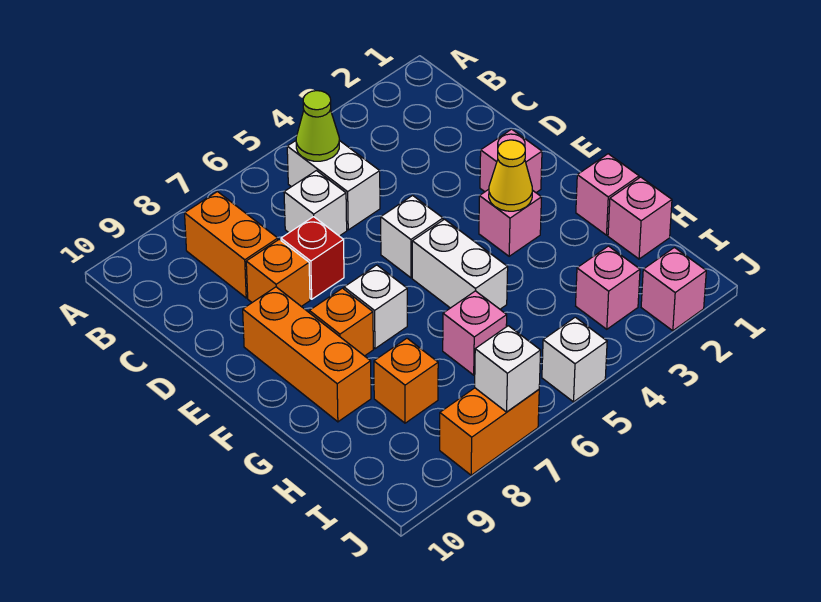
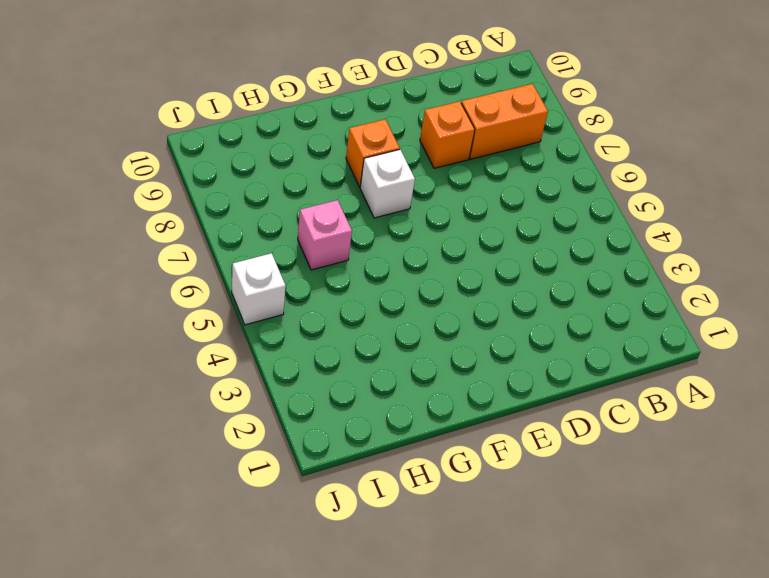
none -> white 1x2 brick [287,140,380,230]
none -> white 1x1 brick [284,171,347,236]
none -> red 1x1 brick [281,217,344,299]

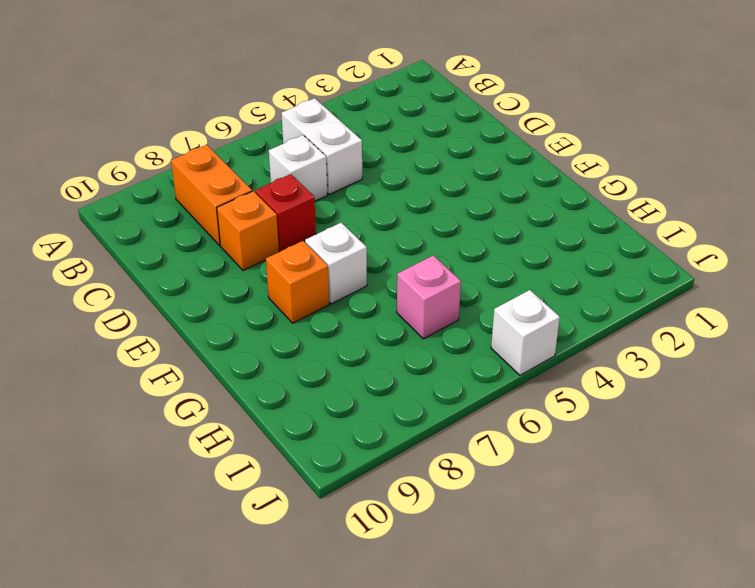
none -> pink 1x1 brick [480,129,542,192]
none -> white 1x1 brick [381,195,443,278]
none -> orange 1x3 brick [243,287,371,422]

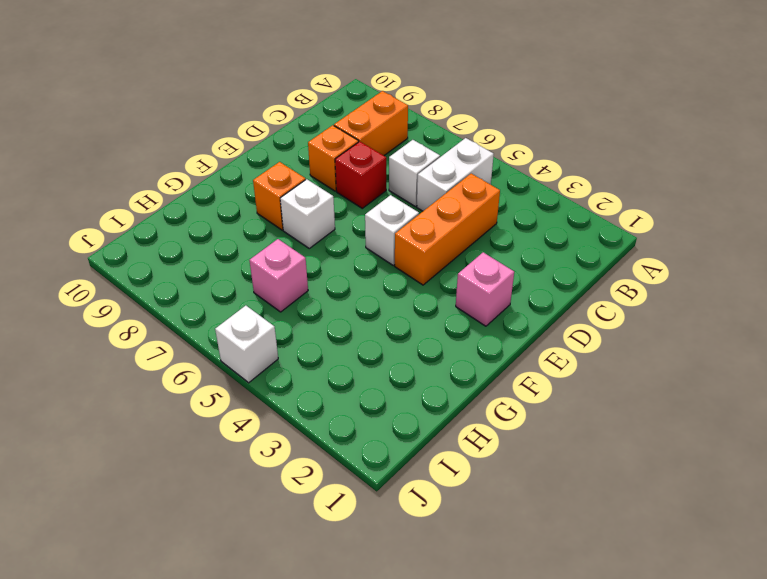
orange 1x3 brick [395,174,500,285] -> orange 1x3 brick moved to [243,287,371,422]
none -> pink 1x1 brick [479,189,541,256]
none -> white 1x2 brick [412,219,508,309]
none -> pink 1x1 brick [576,154,639,235]

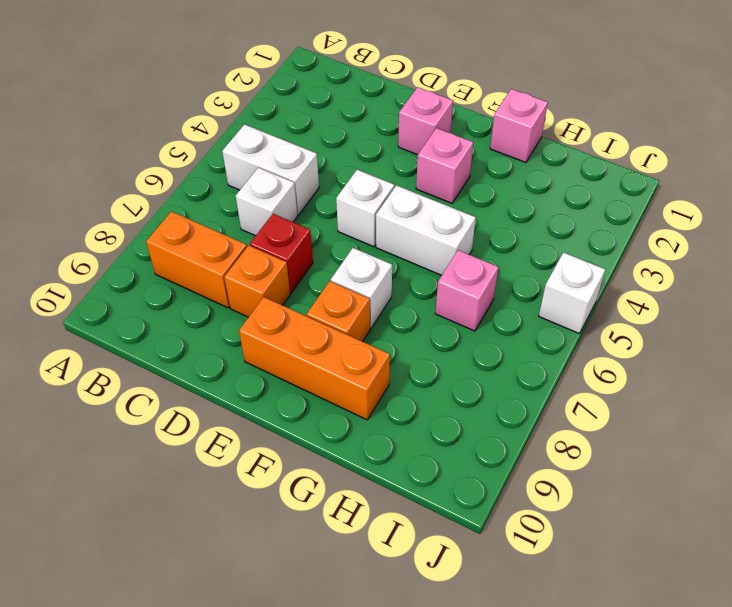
none -> pink 1x1 brick [608,177,672,259]
none -> orange 1x1 brick [374,338,438,423]
none -> pink 1x1 brick [576,246,640,329]

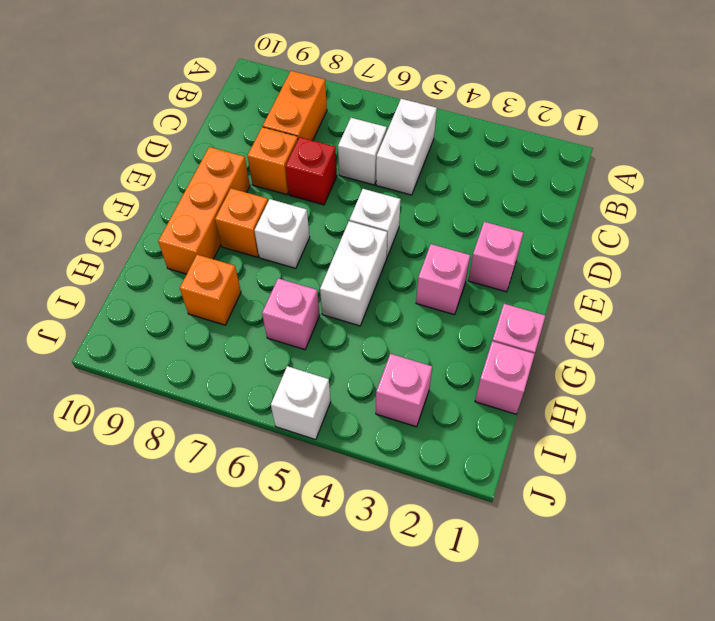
none -> pink 1x1 brick [641,248,706,331]
none -> orange 1x2 brick [440,388,539,475]
none -> lime 1x1 cone [296,91,339,161]

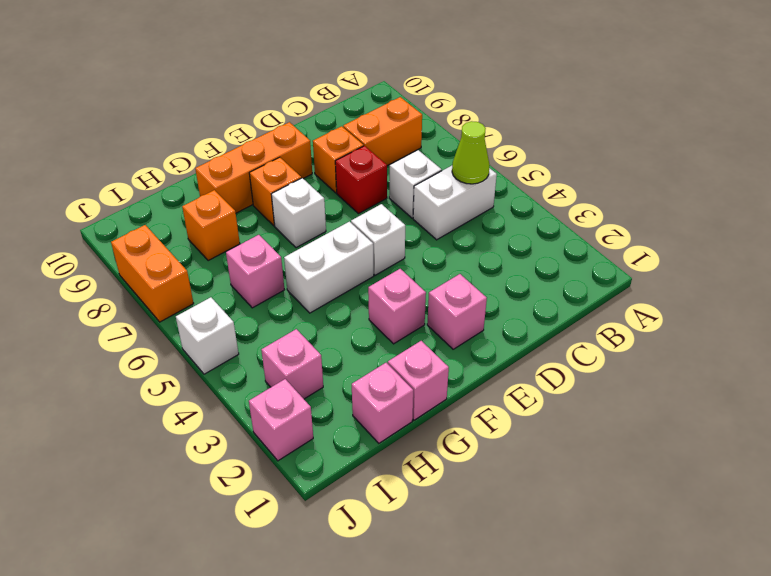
none -> yellow 1x1 cone [489,140,532,211]
none -> white 1x1 brick [475,326,541,412]

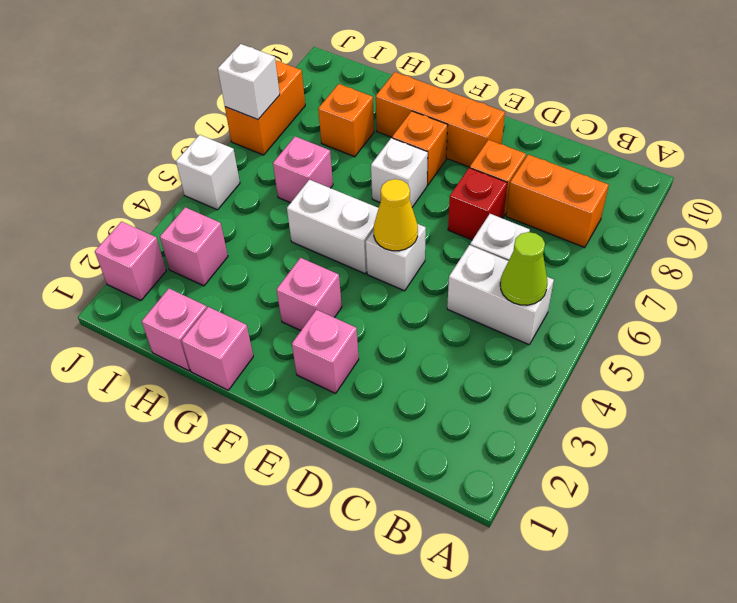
yellow 1x1 cone [374,179,418,251] -> yellow 1x1 cone moved to [489,140,532,211]

